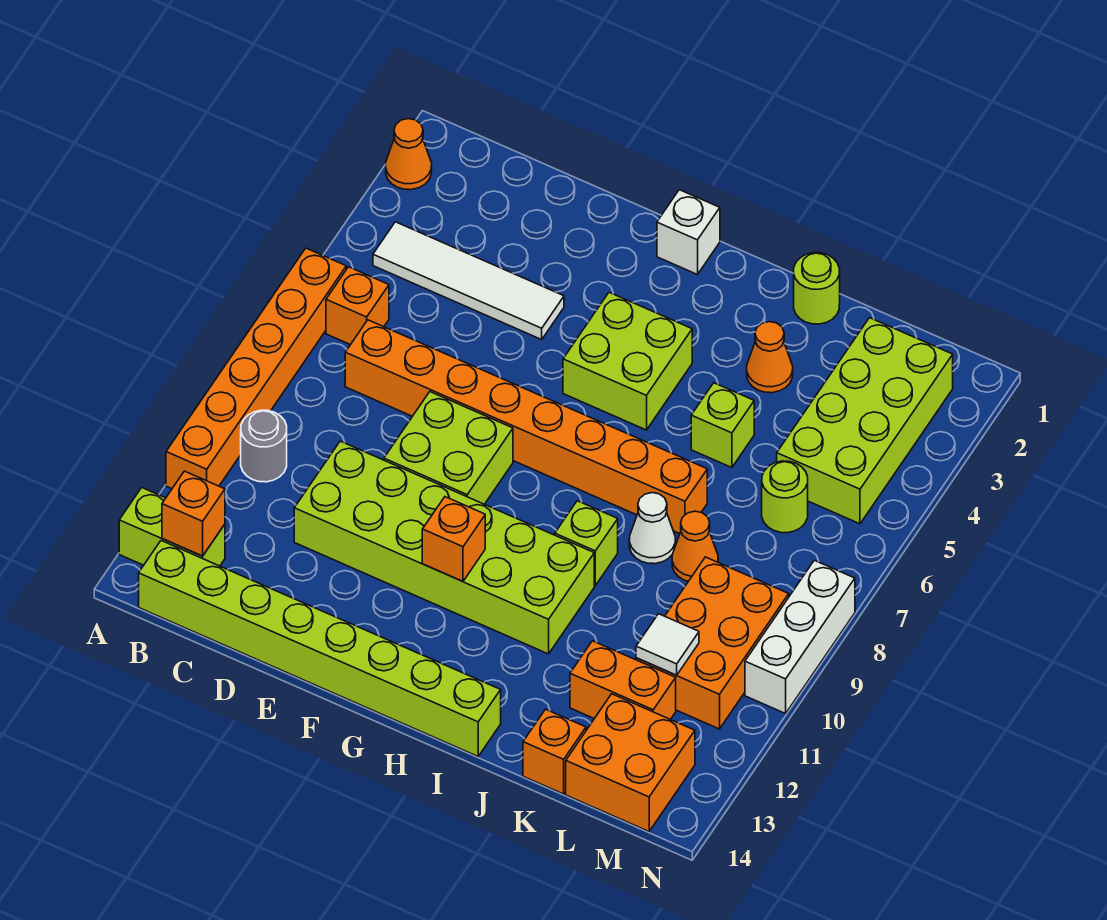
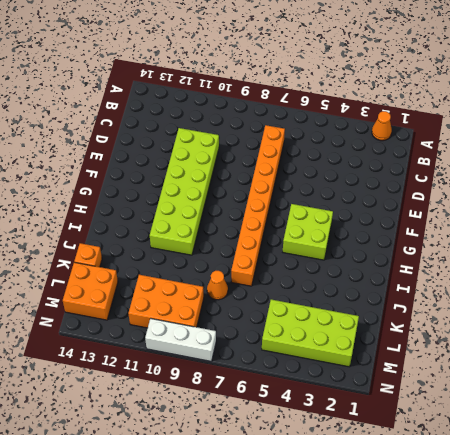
none -> orange 1x6 brick [166,248,346,489]
none -> lime 1x2 brick [119,488,225,566]
none -> white 1x4 tile [373,222,564,339]

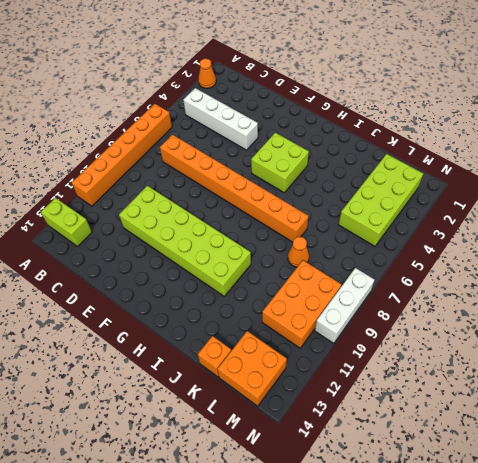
white 1x4 brick [183,88,258,150] -> white 1x4 tile [373,222,564,339]
none -> orange 1x1 brick [326,267,389,345]
none -> grey 1x1 round brick [241,410,287,482]
none -> lime 1x8 brick [139,541,501,756]

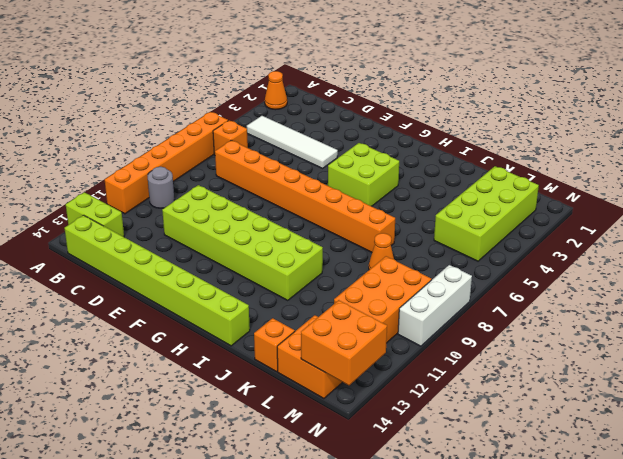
orange 2x2 brick [301,300,387,385] -> none
none -> lime 2x2 brick [384,392,513,504]
none -> white 1x1 brick [657,190,720,275]
none -> lime 1x1 brick [555,501,618,585]

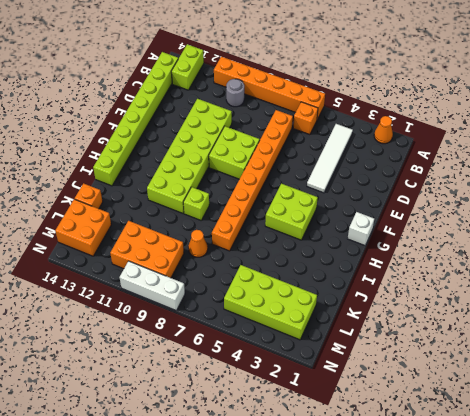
none -> lime 1x1 round brick [794,253,840,324]
none -> orange 1x1 cone [747,322,793,393]
none -> lime 1x1 brick [691,383,754,468]

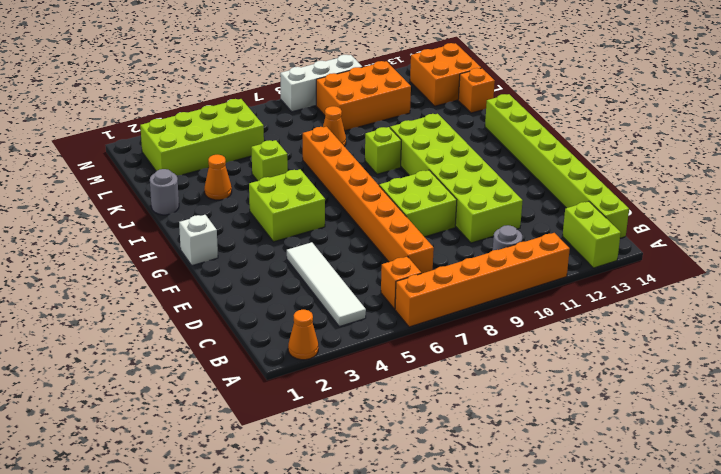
grey 1x1 round brick [150,169,179,215] -> lime 1x1 round brick [794,253,840,324]
none -> white 1x1 cone [629,493,675,564]
none -> orange 1x2 brick [570,641,676,719]
none -> lime 1x1 round brick [762,461,808,533]

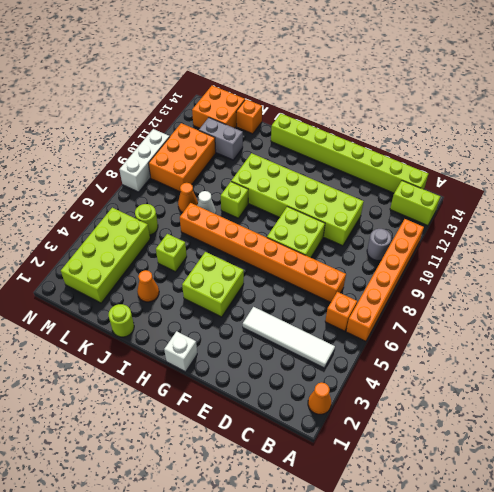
grey 1x2 brick [199,118,243,160] -> orange 1x2 brick [570,641,676,719]
none -> orange 1x1 brick [162,471,225,556]
none -> orange 1x1 brick [422,497,485,581]
none -> white 1x1 tile [636,614,699,675]

